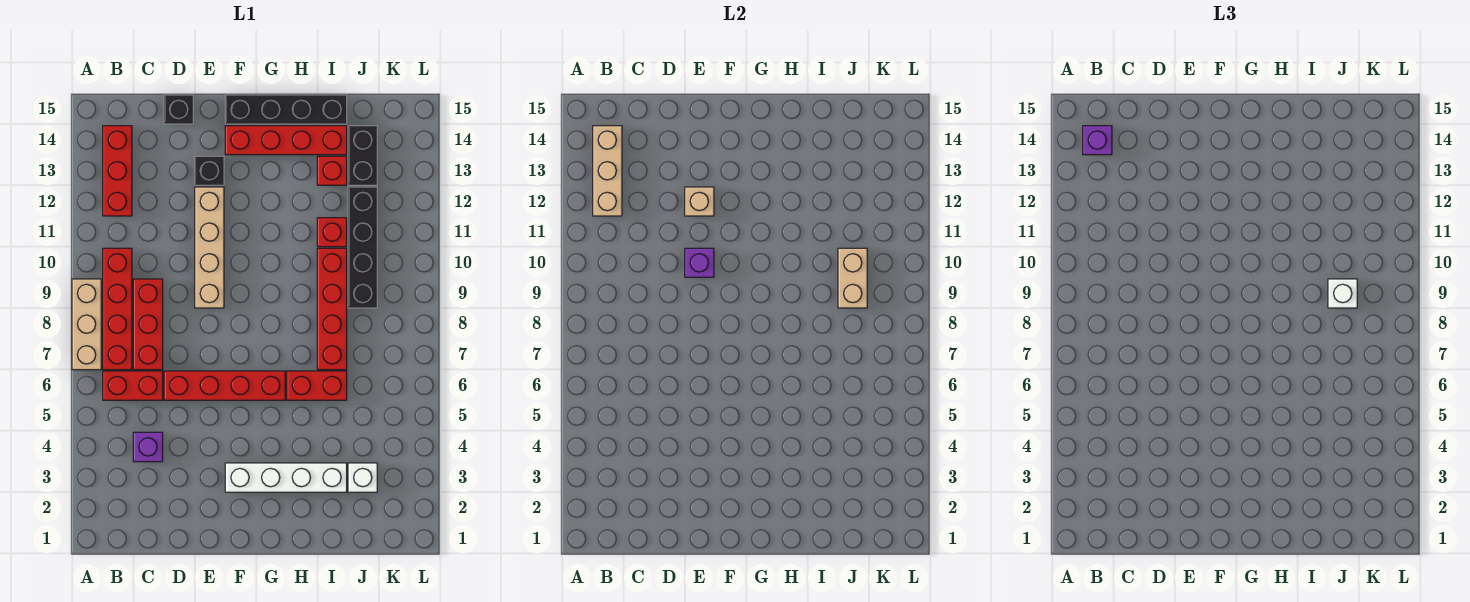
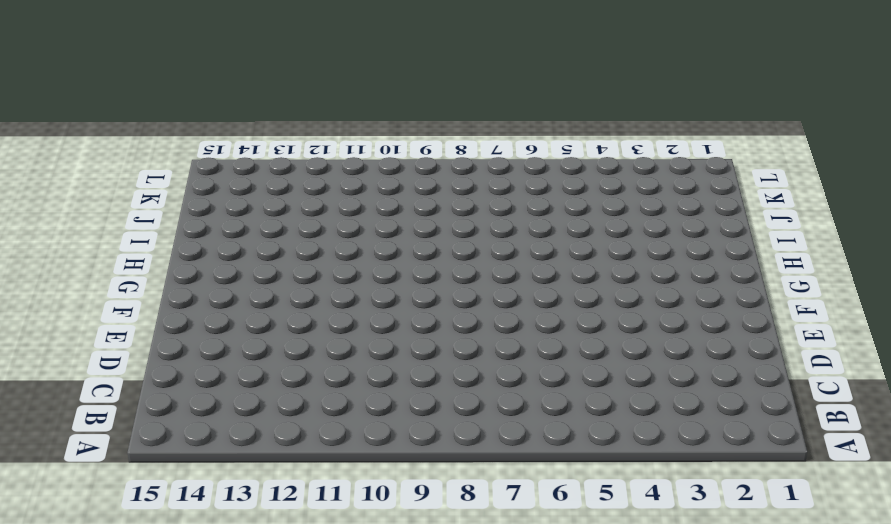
none -> tan 1x3 brick [72,279,101,370]
none -> red 1x2 brick [103,371,163,400]
none -> red 1x4 brick [103,248,132,370]

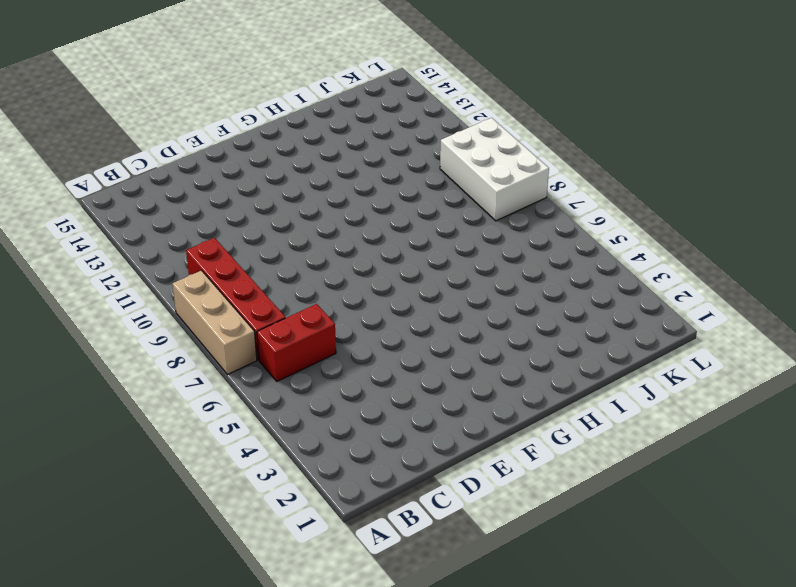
white 2x3 brick [440,118,549,221] -> none
none -> red 1x3 brick [103,126,132,216]
none -> purple 1x1 brick [133,432,163,462]
none -> red 1x3 brick [133,279,163,370]

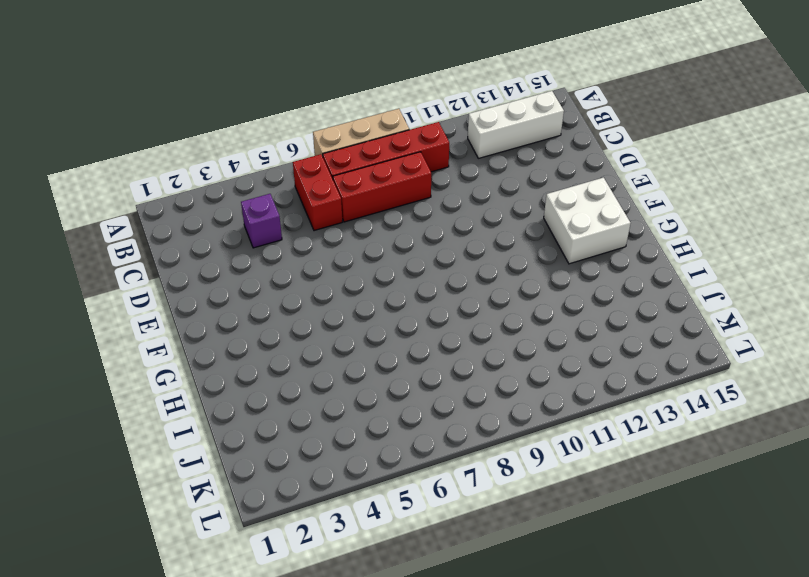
white 1x3 brick [468,91,564,158] -> red 1x3 brick [103,126,132,216]
white 2x2 brick [544,178,631,264] -> red 1x4 brick [225,126,347,155]
none -> red 1x4 brick [164,371,285,400]
none -> black 1x1 brick [164,95,193,124]
none -> tan 1x4 brick [195,187,224,308]

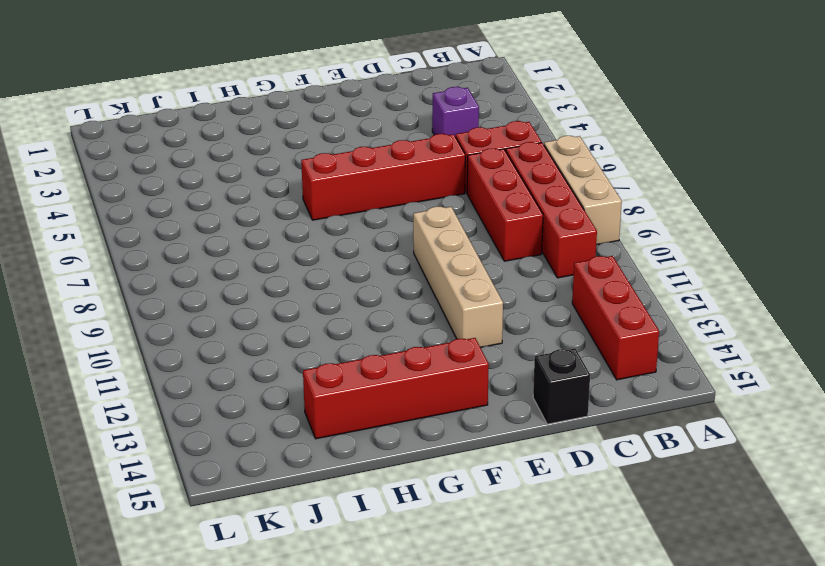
none -> black 1x1 brick [195,156,224,185]
none -> white 1x4 brick [225,463,347,492]
none -> black 1x4 brick [225,95,347,124]

